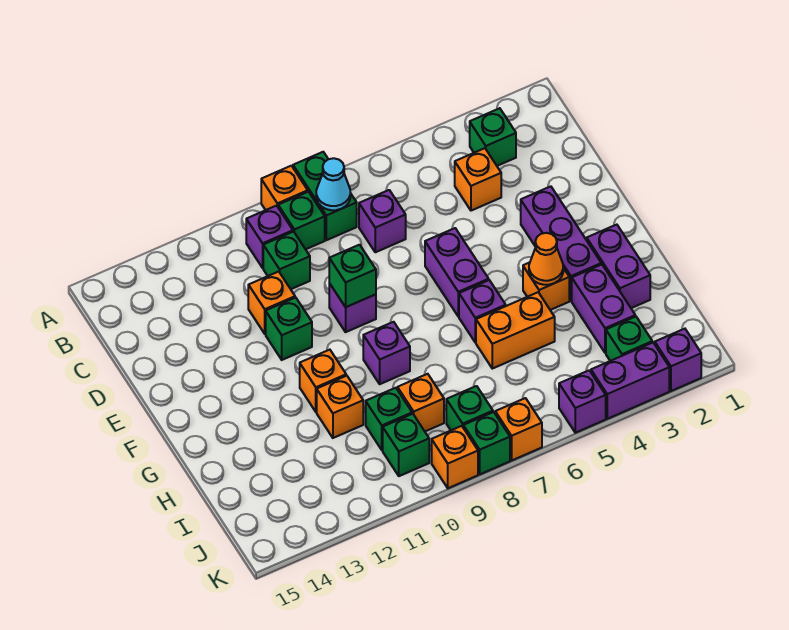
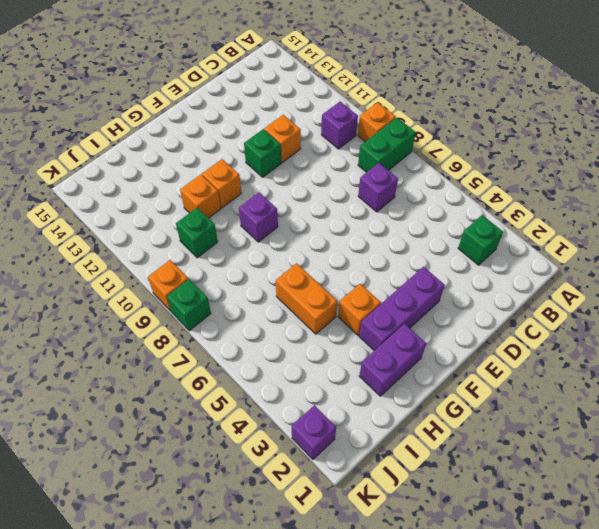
none -> green 1x1 brick [278,192,325,249]
none -> orange 1x1 brick [455,148,501,211]
none -> green 1x1 brick [263,232,310,289]
none -> purple 1x2 brick [425,228,489,316]

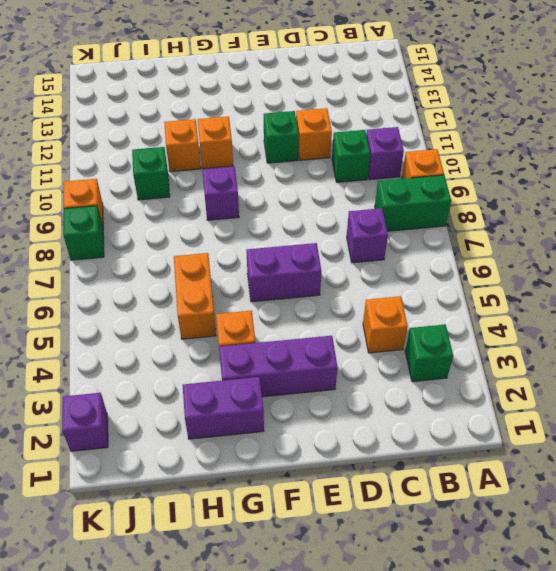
none -> green 1x1 brick [278,192,325,249]
none -> purple 1x1 brick [329,283,376,332]
none -> purple 1x1 brick [459,280,506,343]
none -> purple 1x2 brick [572,264,635,353]

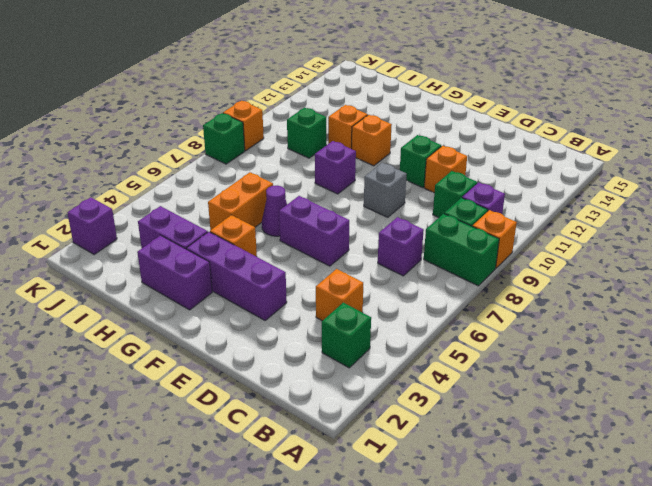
grey 1x1 brick [364,163,407,217] -> purple 1x1 brick [329,283,376,332]
purple 1x1 cone [262,185,287,236] -> purple 1x1 brick [459,280,506,343]
none -> orange 1x1 brick [397,374,444,431]
none -> green 1x1 brick [606,316,652,361]
none -> green 1x1 brick [446,386,493,430]
none -> green 1x1 brick [383,414,429,476]

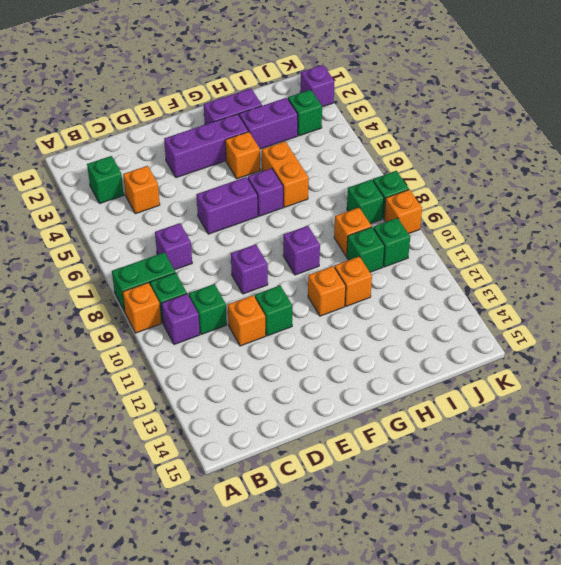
none -> purple 1x2 brick [591,342,669,419]
none -> purple 1x1 brick [559,370,606,433]
none -> orange 1x1 brick [495,398,542,460]
none -> cyan 1x1 cone [316,158,350,210]

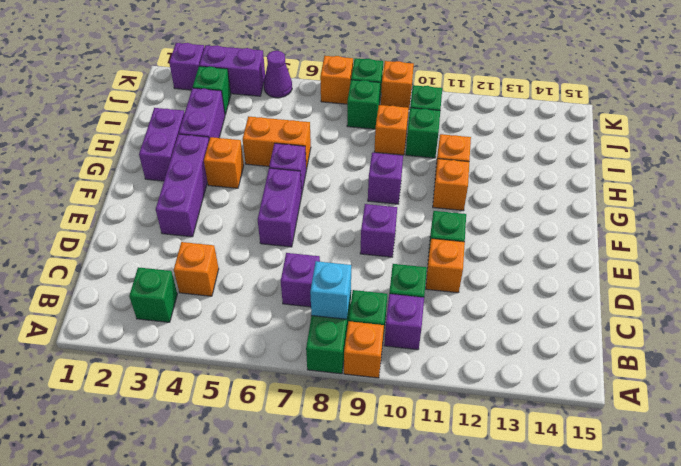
cyan 1x1 brick [310,261,351,319] -> cyan 1x1 cone [316,158,350,210]
purple 1x1 cone [264,51,292,98] -> purple 1x1 brick [559,370,606,433]
none -> green 1x1 brick [329,245,376,307]
none -> orange 1x1 cone [529,233,563,285]

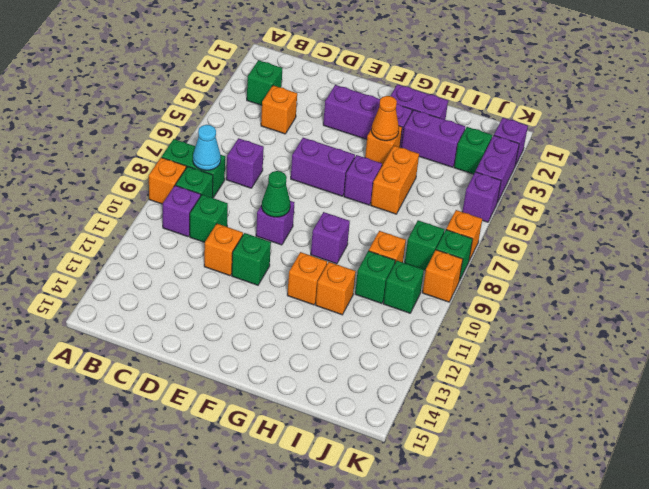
green 1x1 cone [262,171,290,217] -> green 1x1 brick [329,245,376,307]

